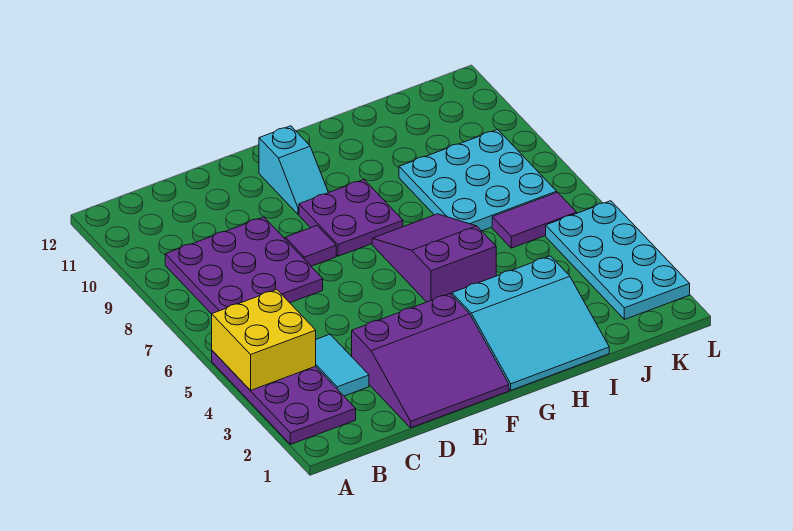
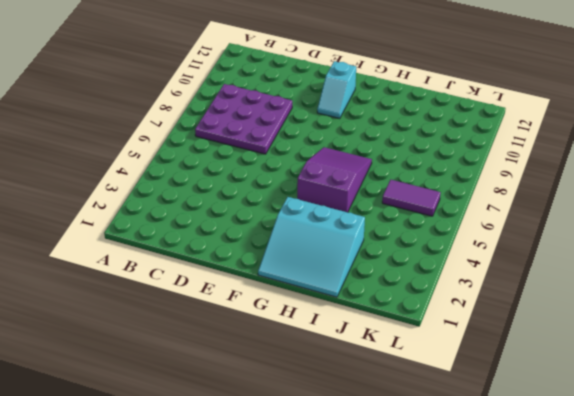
none -> purple 2x4 plate [212,351,356,444]
none -> cyan 1x2 tile [316,334,369,396]
none -> purple 3x3 slope [352,294,509,428]

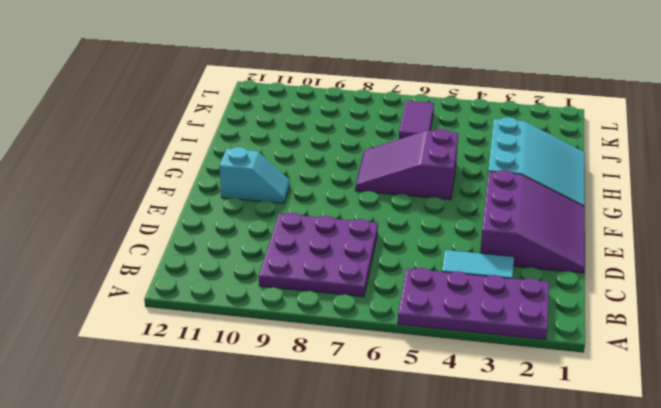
none -> purple 1x1 tile [285,226,336,266]
none -> purple 2x2 plate [299,180,403,256]
none -> cyan 3x3 plate [399,129,557,231]

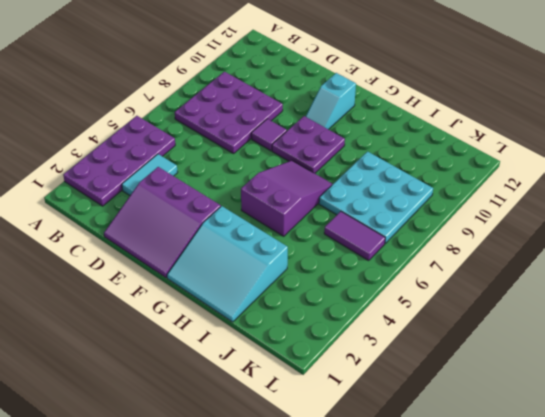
none -> cyan 2x4 plate [546,201,690,319]
none -> yellow 2x2 brick [212,289,316,391]

